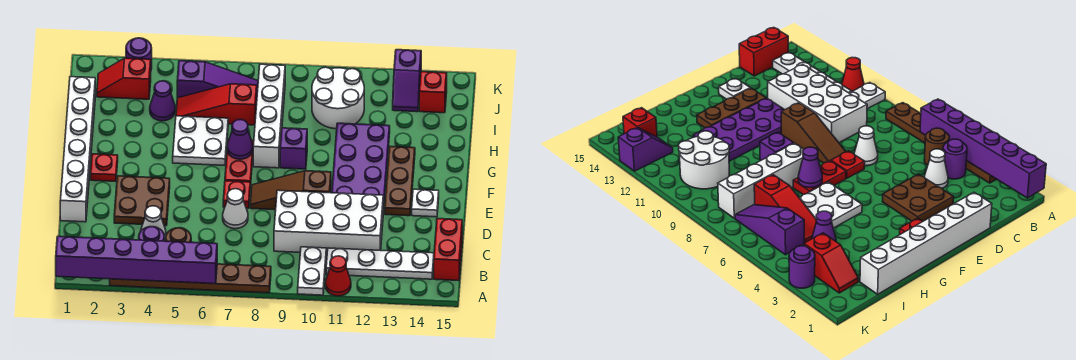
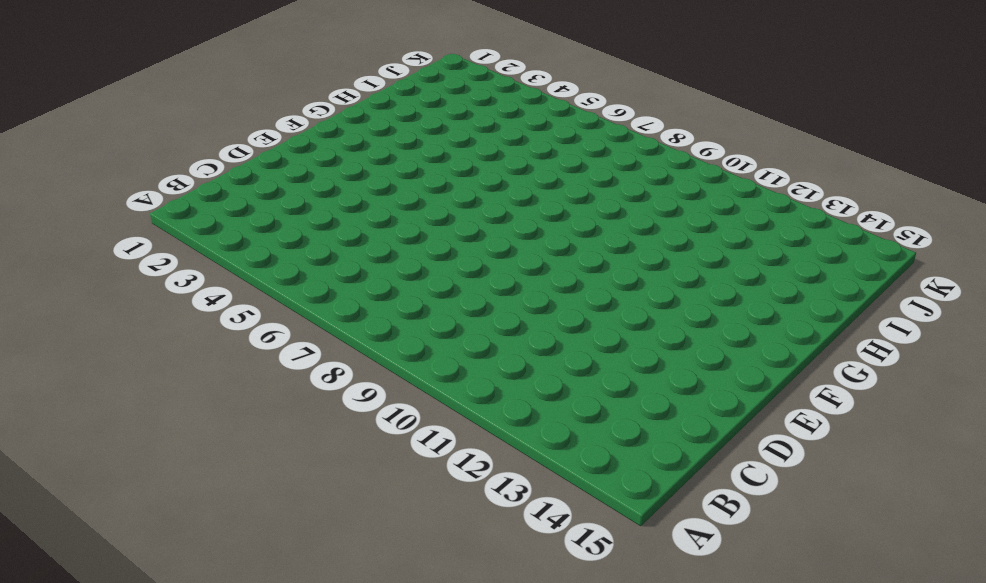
none -> brown 1x6 plate [110,264,271,293]
none -> white 1x2 plate [298,247,326,295]
none -> red 1x1 cone [325,256,351,296]
none -> purple 1x1 round brick [139,227,164,241]

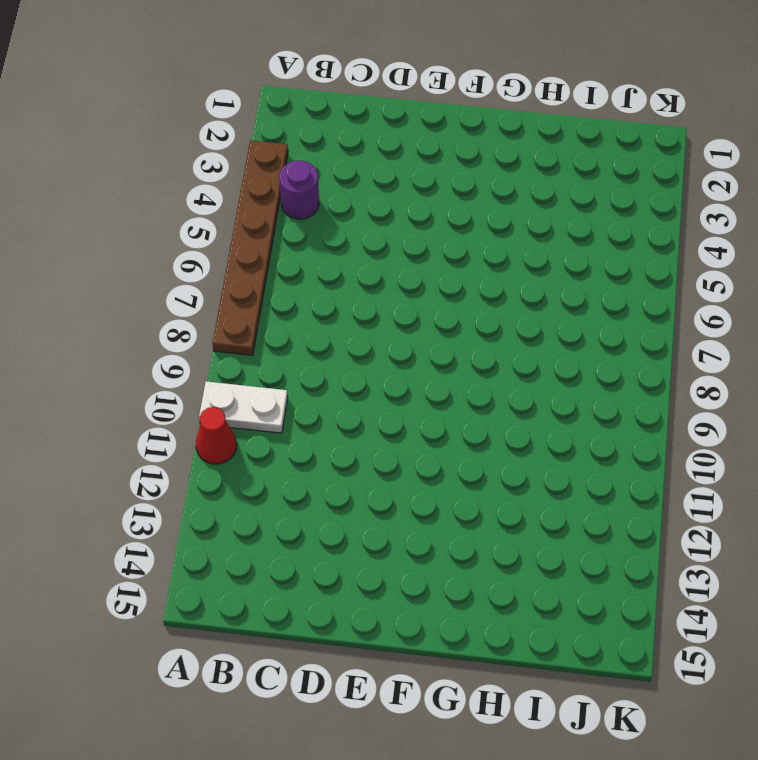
none -> brown 1x1 round brick [166,228,191,242]
none -> white 1x4 plate [326,248,434,279]
none -> red 1x2 brick [434,219,462,281]
none -> white 1x1 cone [141,206,166,240]

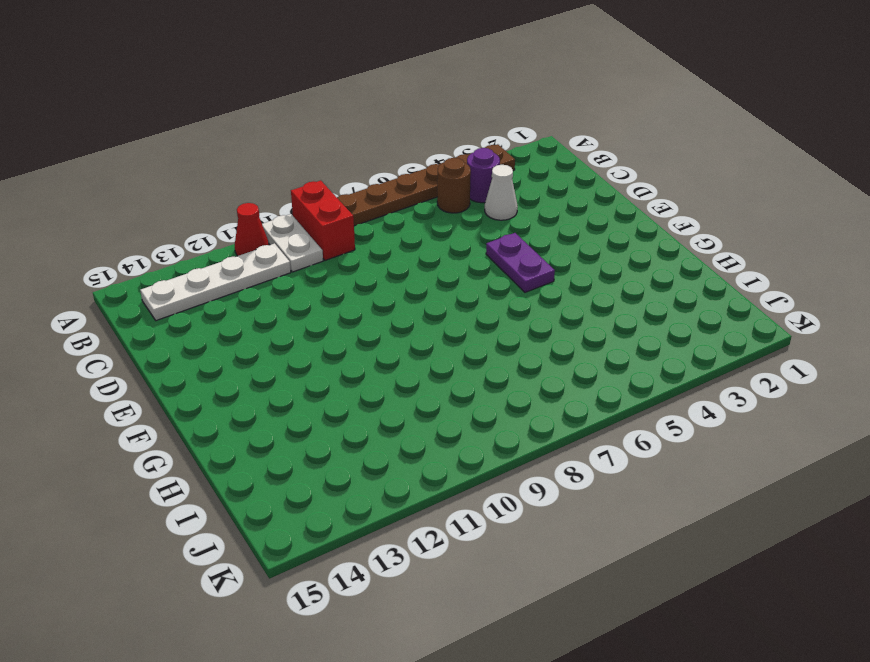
red 1x2 brick [291,181,355,260] -> red 1x2 brick moved to [434,219,462,281]
purple 1x2 plate [486,233,555,292] -> none
none -> white 2x4 brick [274,190,383,254]
none -> white 1x6 brick [60,77,95,222]
none -> brown 2x2 plate [114,176,170,226]
none -> white 1x1 cone [223,189,248,229]

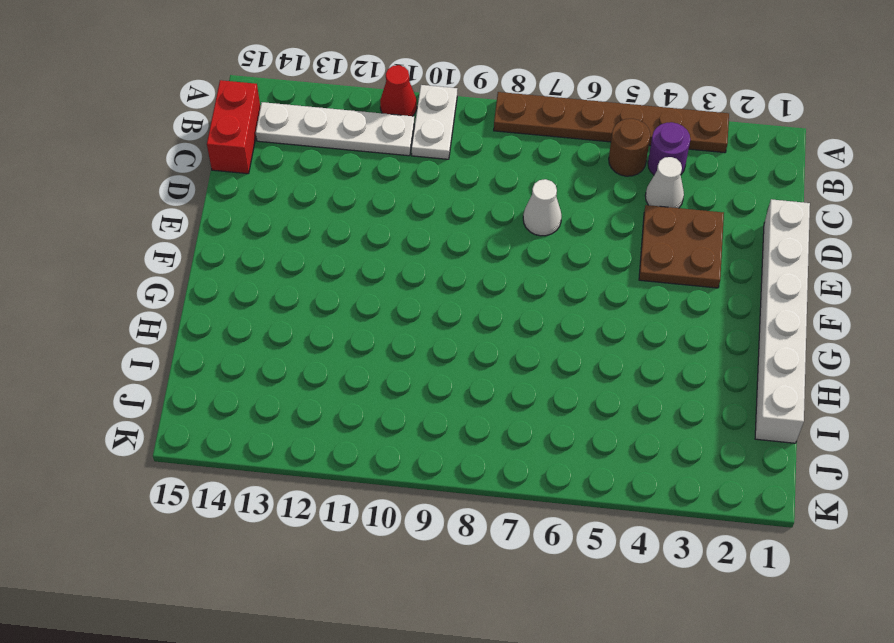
none -> white 2x4 brick [274,190,383,254]
none -> red 1x1 plate [223,181,250,208]
none -> brown 1x3 slope [250,171,331,210]
none -> purple 2x4 plate [332,123,390,213]

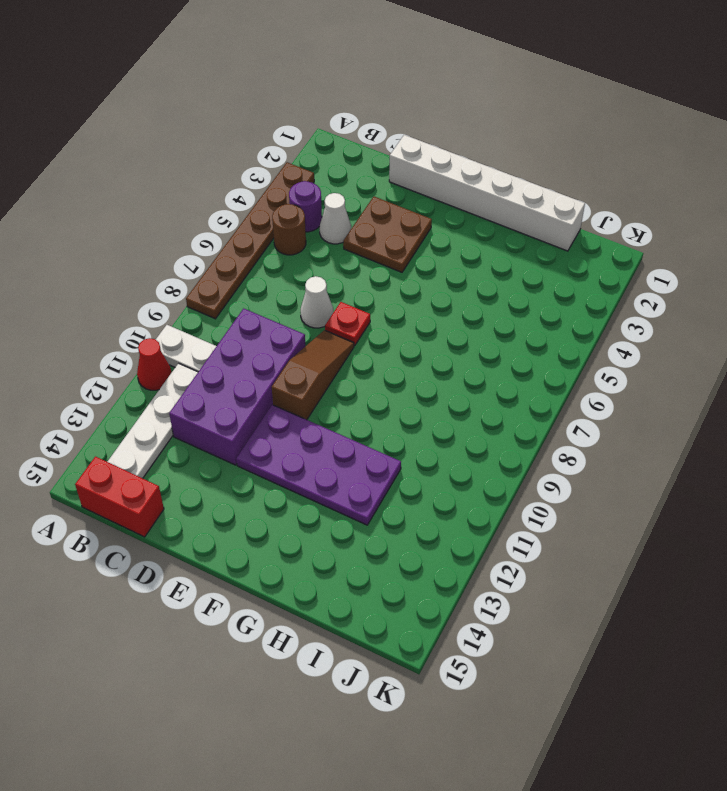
purple 2x4 brick [169,309,305,465] -> white 2x4 brick [274,190,383,254]
none -> brown 1x3 plate [385,147,415,216]
none -> white 1x1 plate [412,189,439,217]
none -> red 1x1 plate [91,154,118,181]
none -> red 1x2 plate [225,139,254,187]

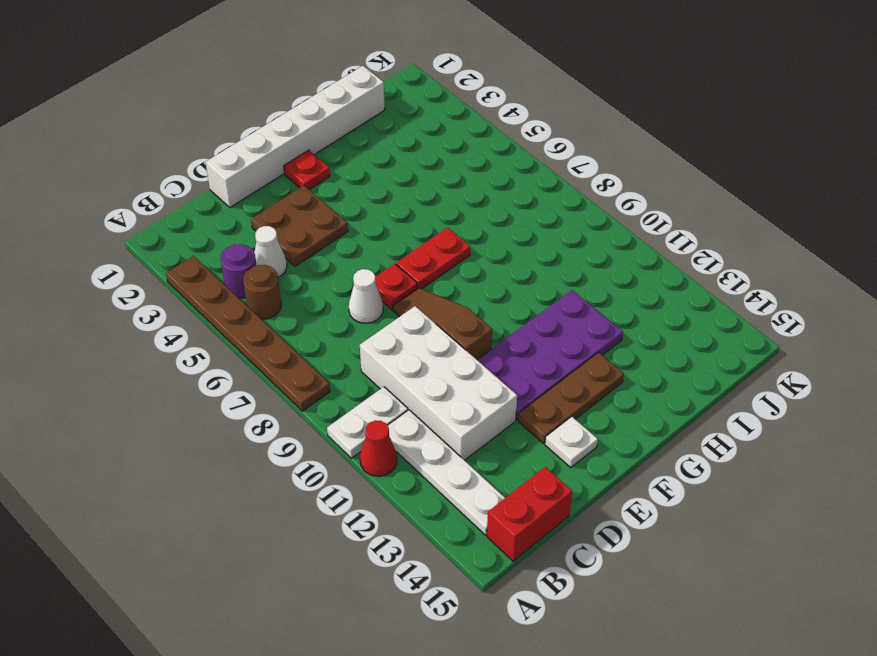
none -> white 2x2 plate [173,116,228,166]
none -> white 1x4 brick [253,64,285,168]
none -> purple 1x1 brick [280,128,307,169]
none -> purple 1x1 cone [150,81,175,121]

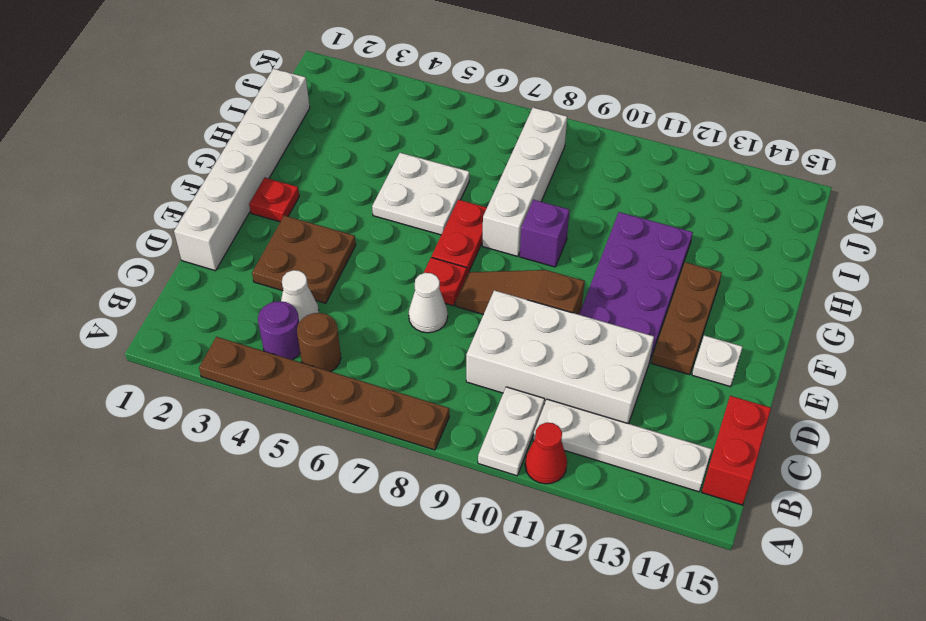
none -> purple 1x1 cone [150,81,175,121]
none -> red 1x3 slope [176,84,257,125]
none -> white 2x2 round brick [312,67,364,129]
none -> red 1x2 slope [97,58,151,99]

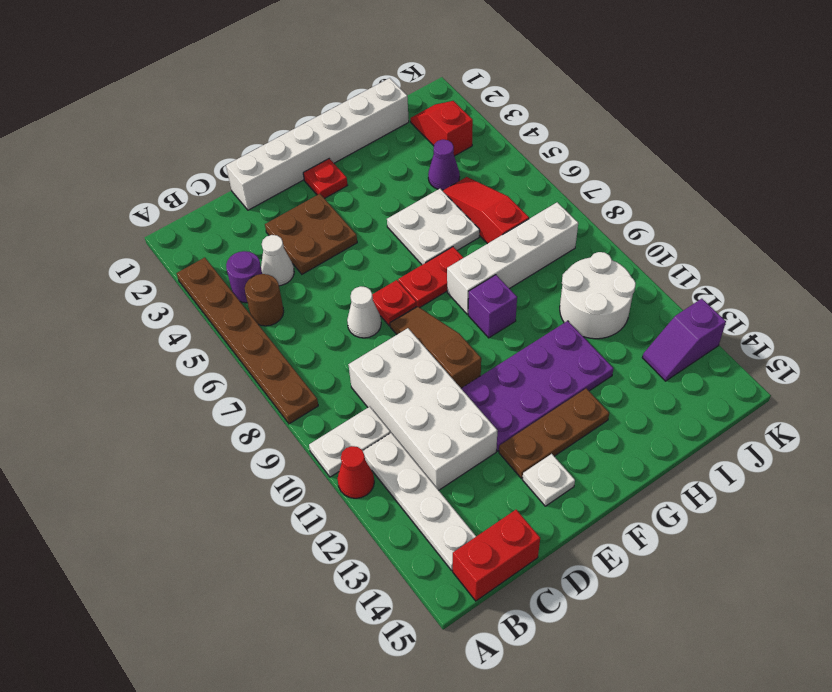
none -> purple 1x3 slope [177,61,258,98]
none -> red 1x1 brick [419,72,447,113]
none -> purple 1x1 round brick [126,38,152,69]
none -> purple 1x6 brick [56,236,217,284]

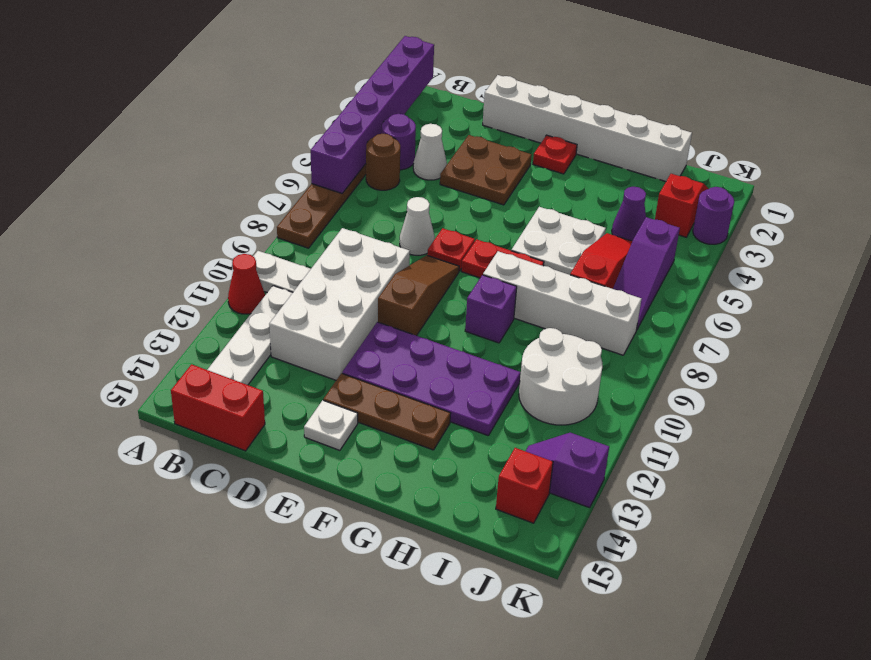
none -> purple 1x1 cone [227,119,253,159]

